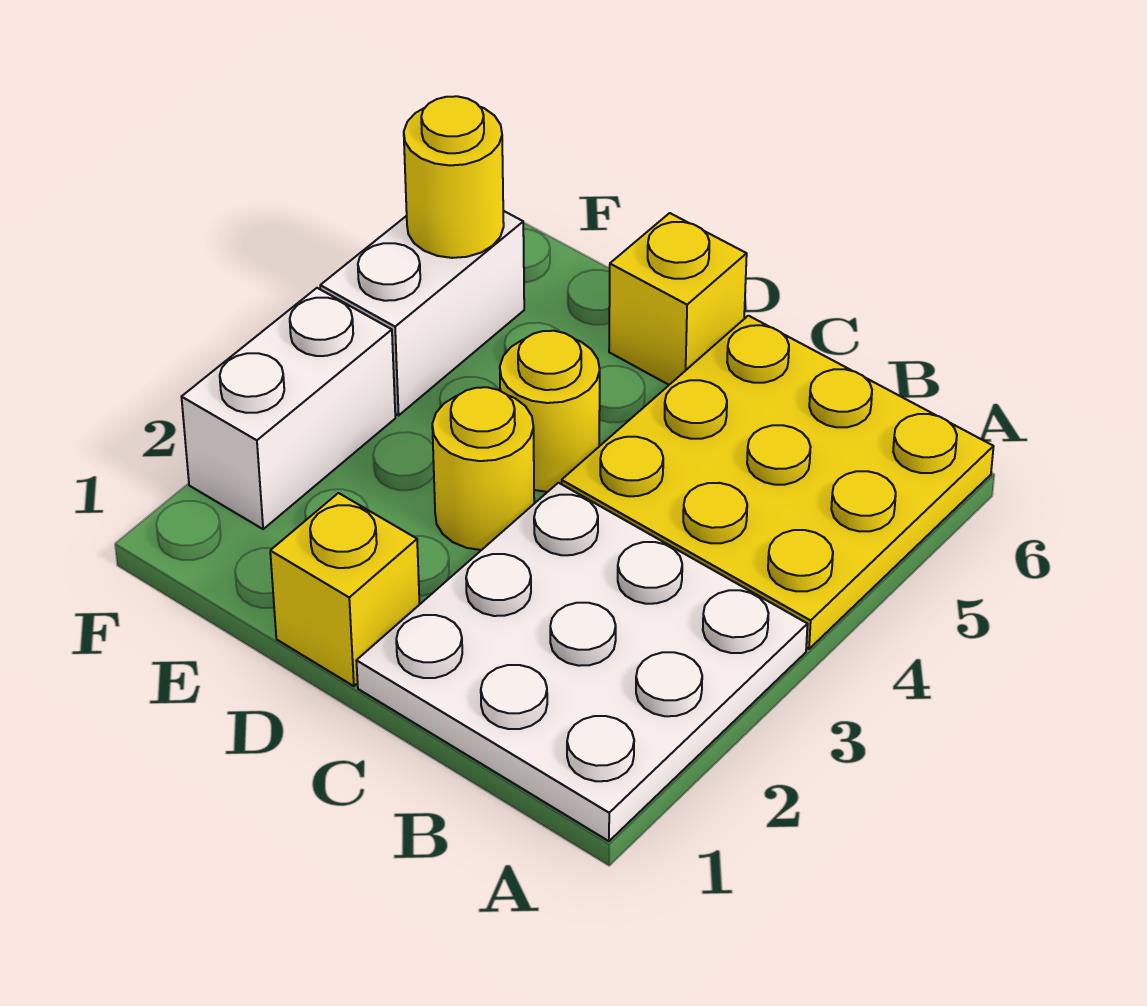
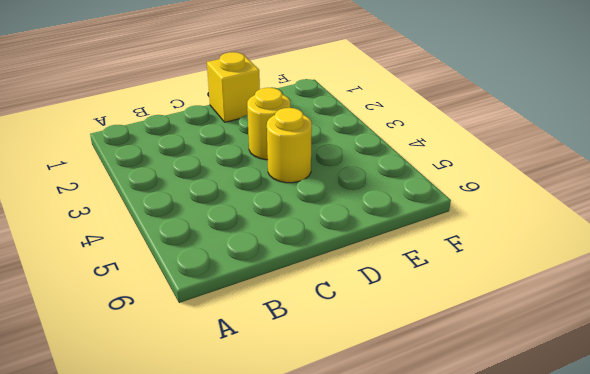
none -> white 3x3 plate [356,483,808,841]
none -> yellow 3x3 plate [562,316,994,649]

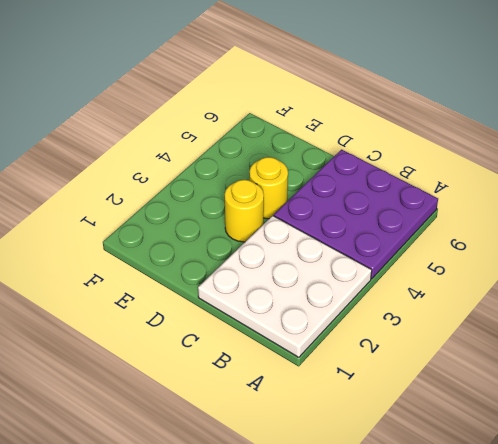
purple 3x3 plate [274,150,438,279] -> yellow 3x3 plate [562,316,994,649]
none -> yellow 1x1 brick [270,493,420,686]
none -> yellow 1x1 brick [609,213,747,385]

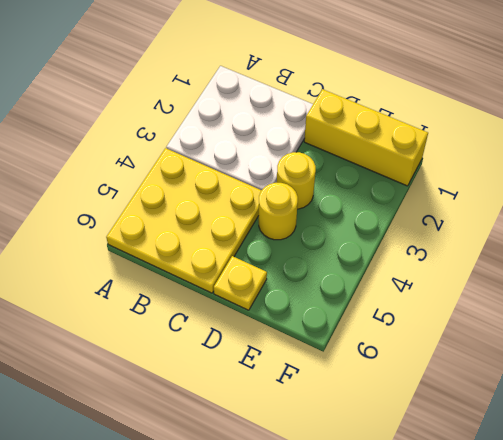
yellow 1x3 brick [304,89,428,186] -> yellow 1x1 brick [270,493,420,686]
yellow 1x1 plate [214,256,267,310] -> yellow 1x1 brick [609,213,747,385]
none -> white 1x2 brick [182,288,395,529]
none -> white 1x2 brick [320,211,524,415]

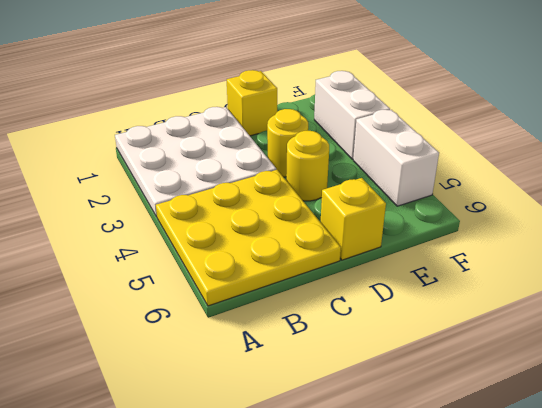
none -> yellow 1x1 round brick [404,96,504,258]

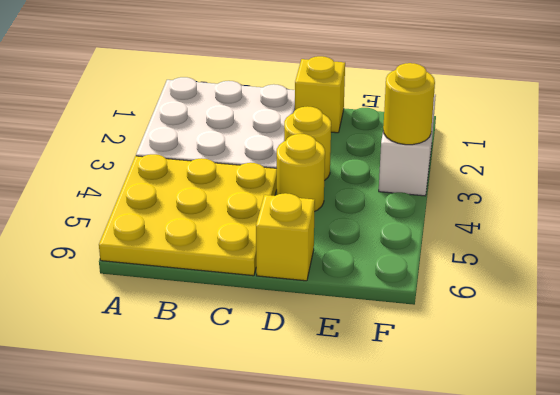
yellow 1x1 round brick [383,63,435,145] -> yellow 1x1 round brick moved to [404,96,504,258]
none -> white 1x2 brick [320,211,524,415]

